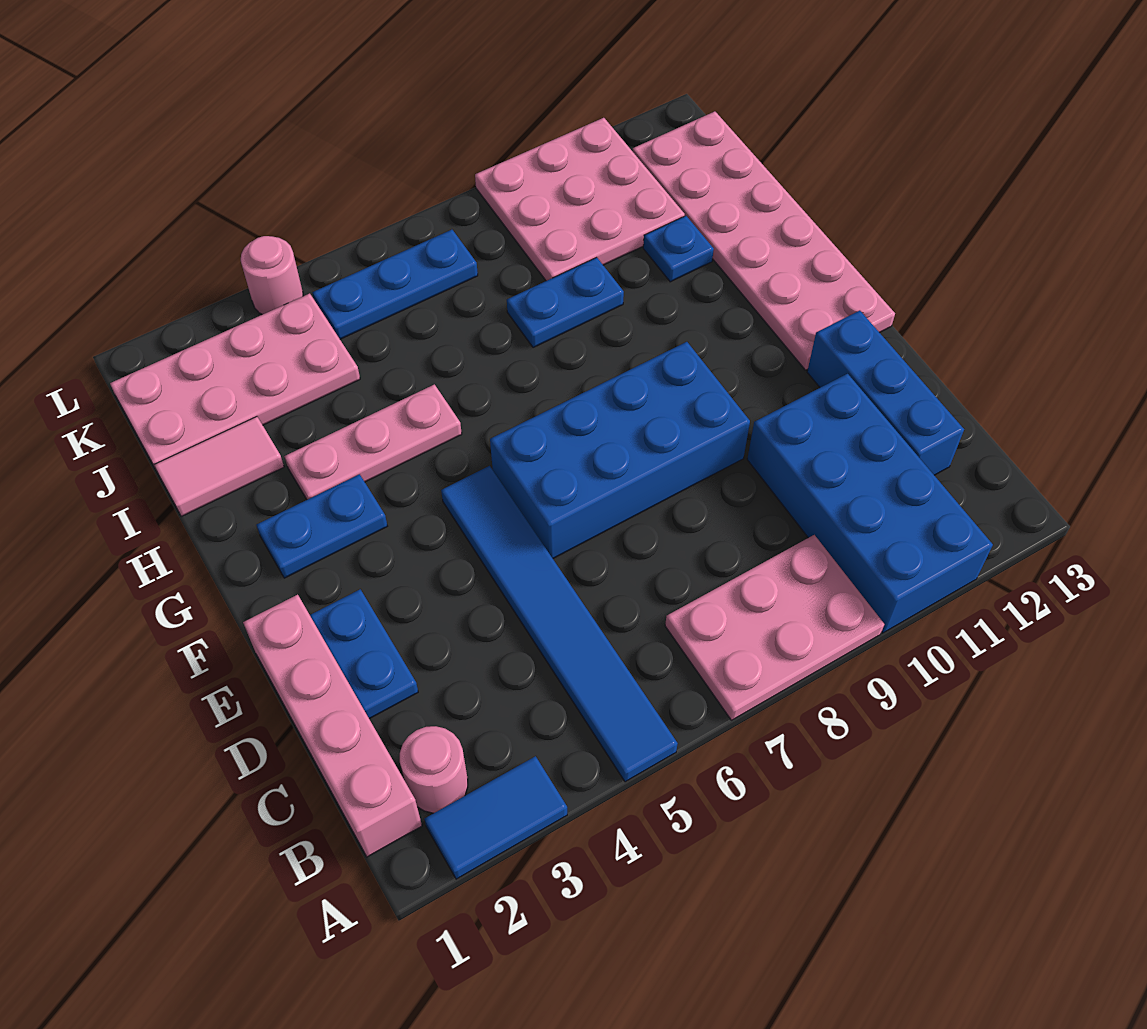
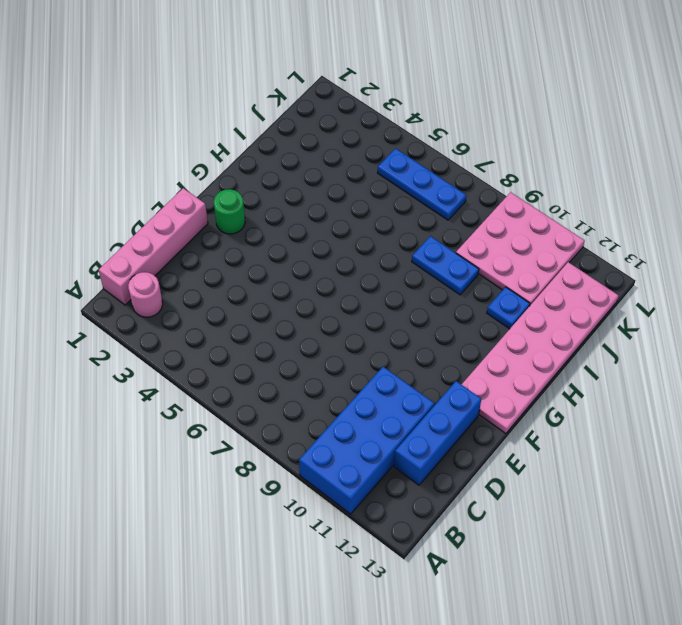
green 1x1 round brick [214,189,245,234] -> none
none -> blue 1x2 tile [425,756,567,879]
none -> blue 1x6 tile [441,466,678,782]
none -> pink 2x3 plate [665,535,884,720]

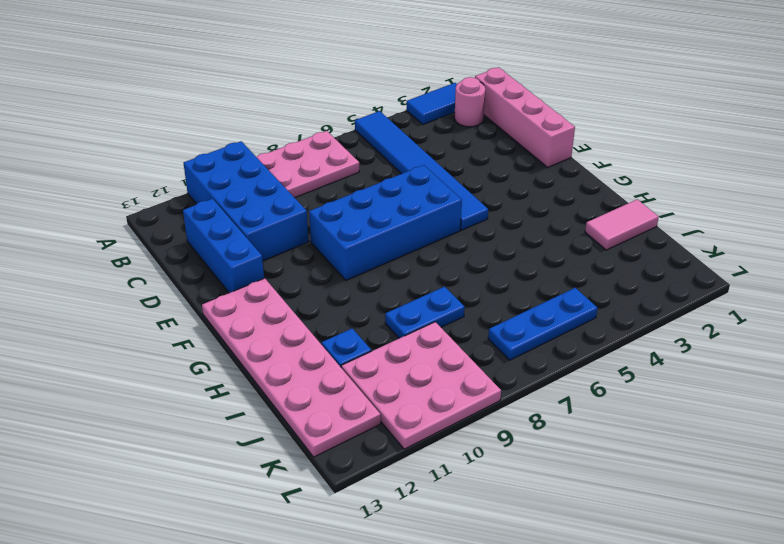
none -> blue 1x2 plate [310,589,418,719]
none -> blue 1x2 plate [256,474,387,578]
none -> pink 1x3 plate [284,384,462,500]

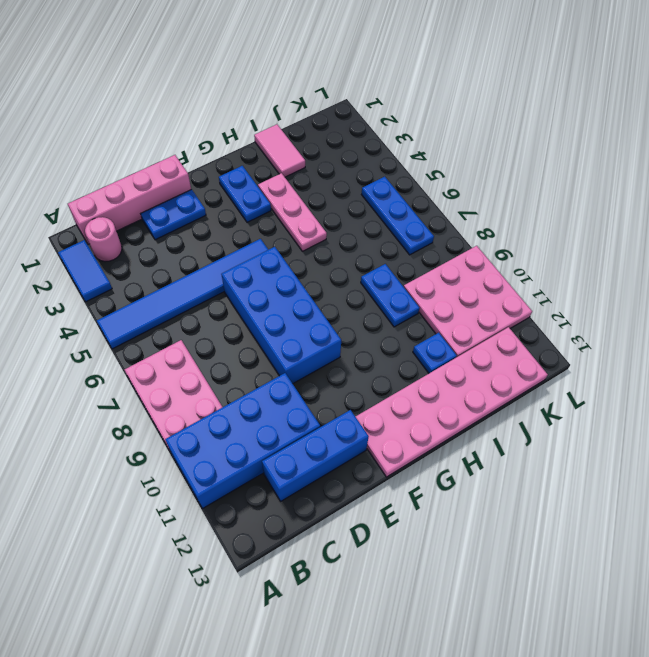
none -> pink 2x4 plate [110,293,360,471]
none -> pink 1x1 round brick [241,236,303,315]

